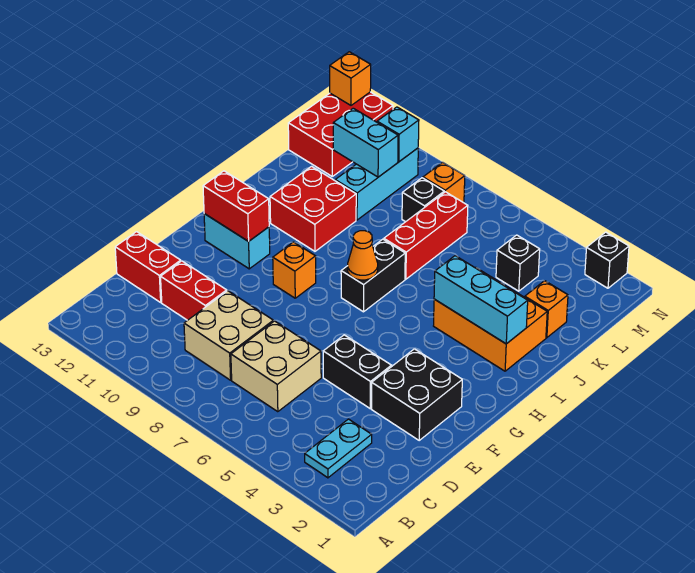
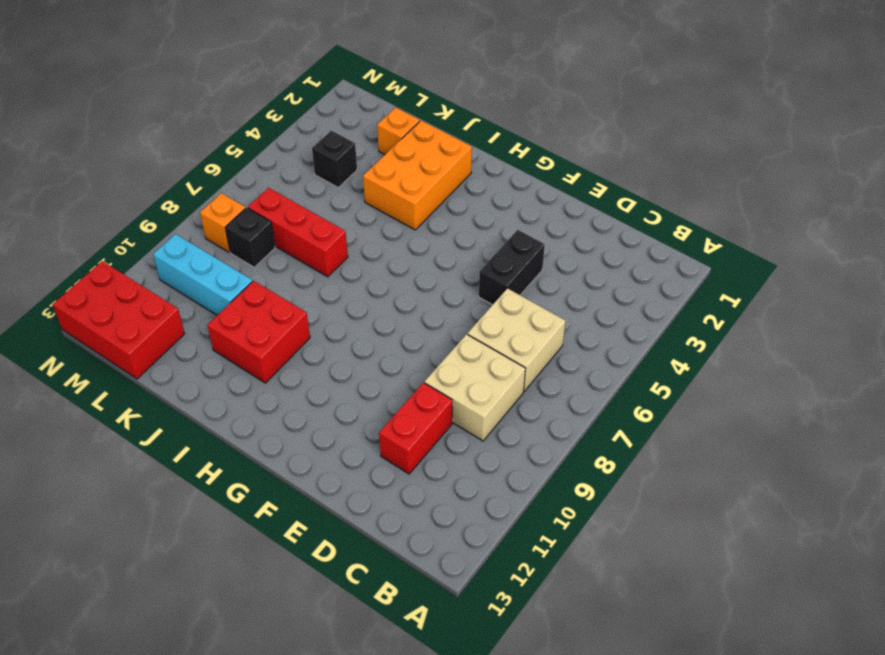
none -> cyan 1x2 plate [305,419,372,478]
none -> red 1x2 brick [115,232,181,302]
none -> black 2x2 brick [372,349,462,440]

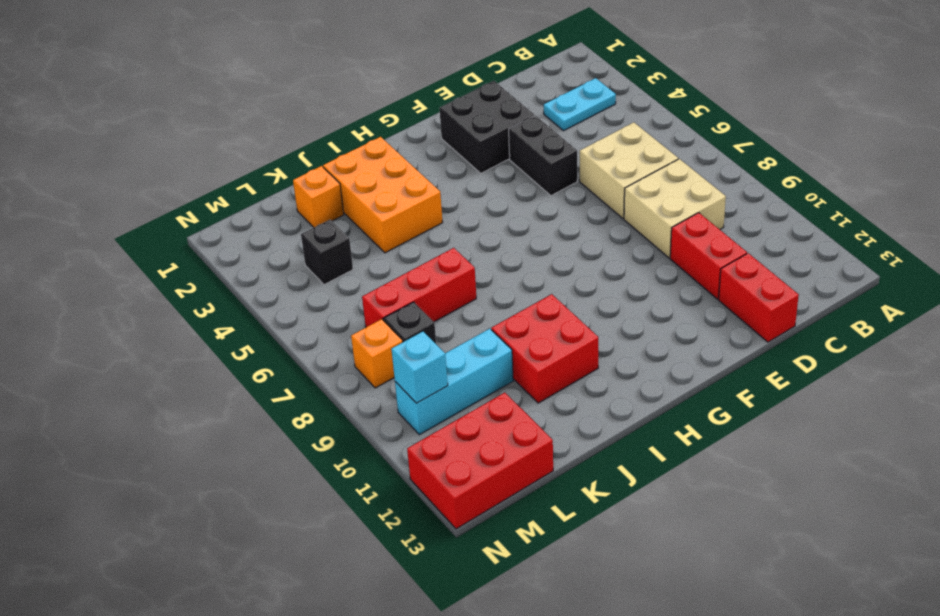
none -> orange 1x1 brick [273,242,316,298]
none -> cyan 1x2 brick [204,214,270,269]
none -> black 1x2 brick [341,239,405,312]

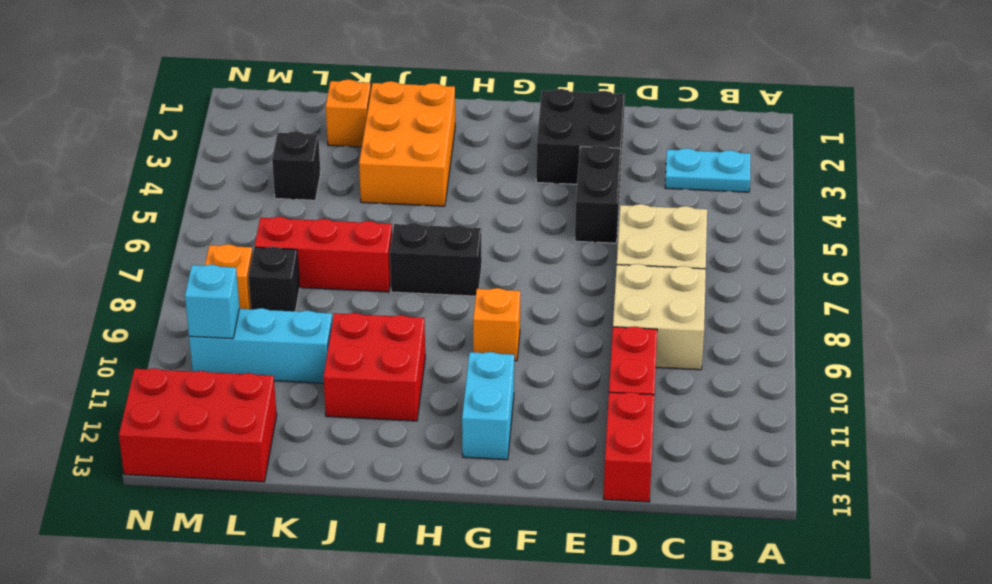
none -> black 1x1 brick [585,232,629,288]
none -> red 1x2 brick [203,171,269,241]
none -> orange 1x1 cone [348,231,378,280]

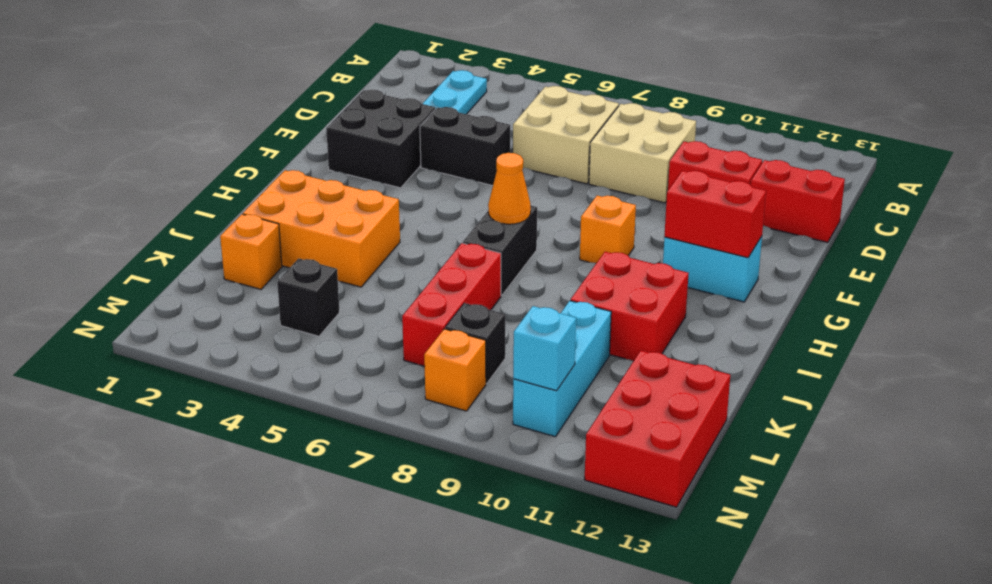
none -> black 1x1 brick [585,232,629,288]
none -> cyan 1x3 brick [434,256,528,344]
none -> cyan 1x2 brick [333,108,398,177]

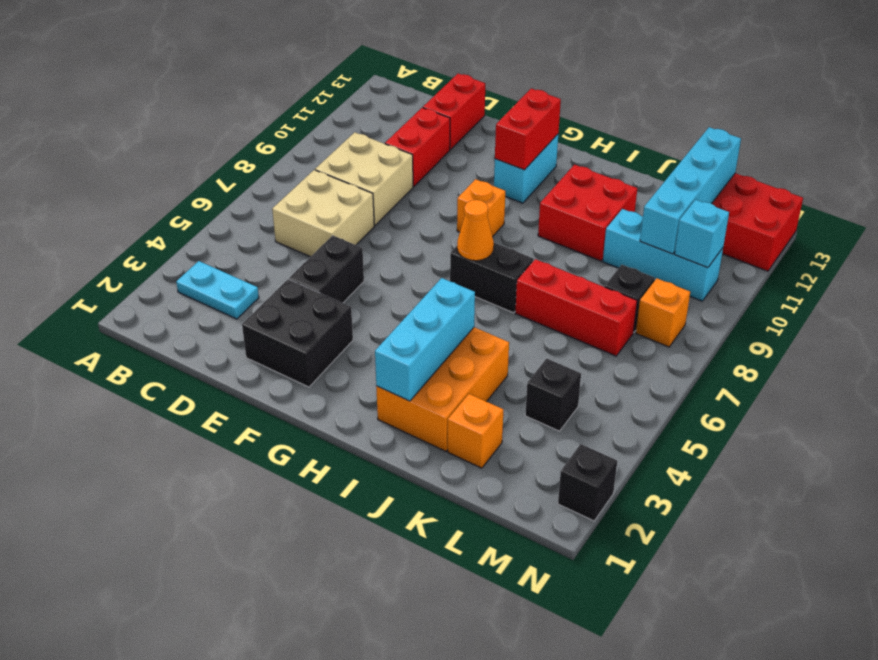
cyan 1x4 brick [640,127,741,254] -> cyan 1x2 brick [333,108,398,177]
none -> orange 1x1 brick [330,52,371,105]

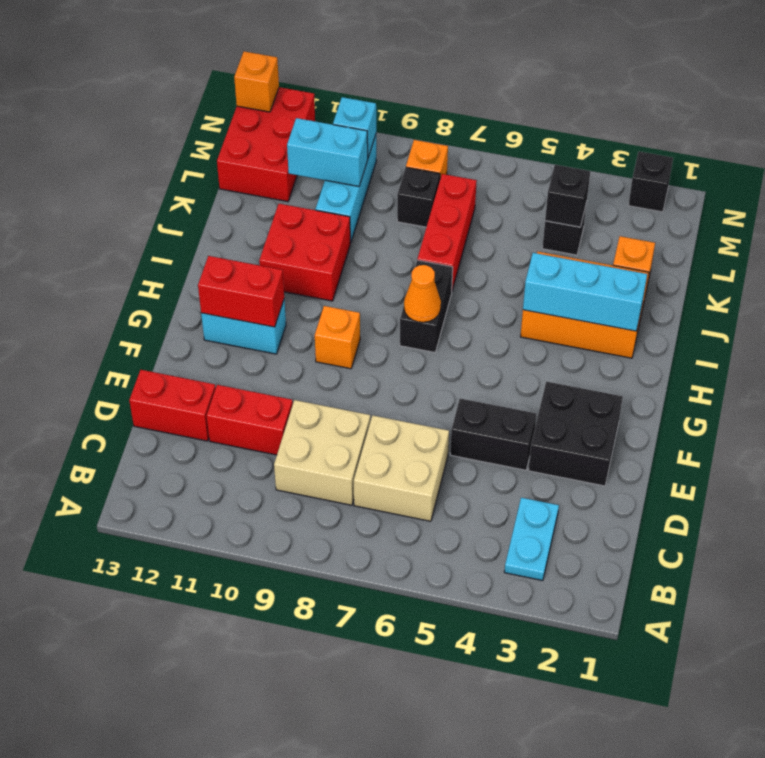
black 1x1 brick [545,165,590,227] -> none

